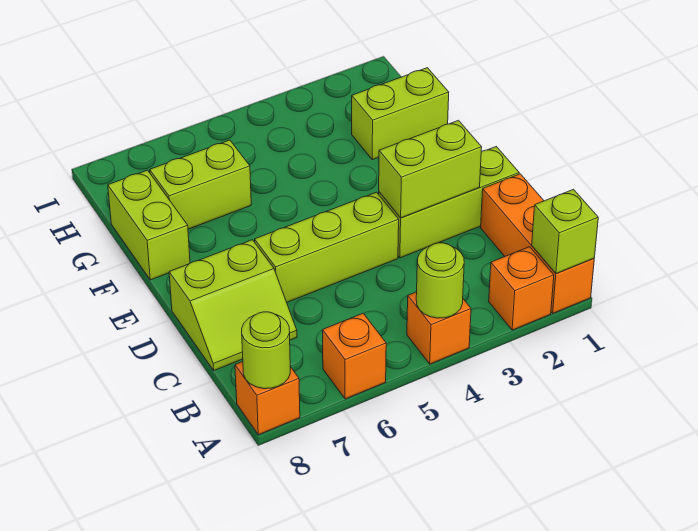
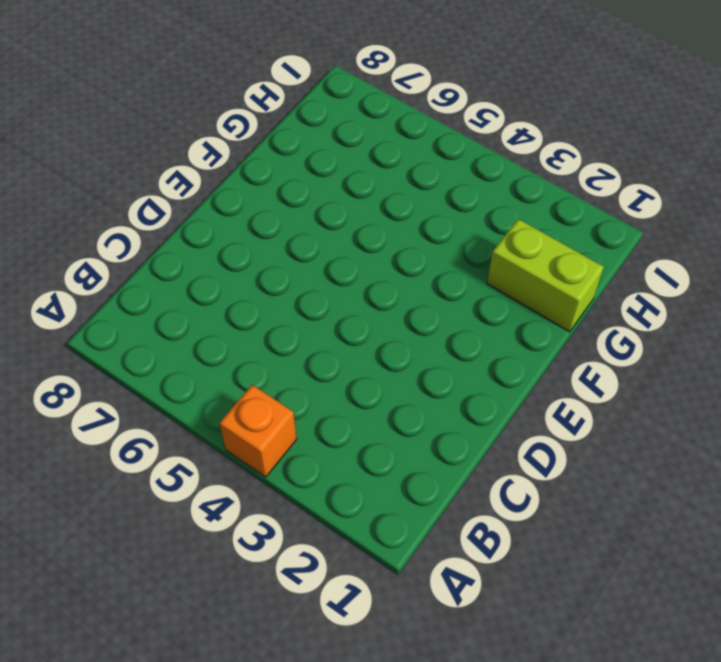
none -> orange 1x3 brick [481,174,594,313]
none -> orange 1x1 brick [489,247,554,330]
none -> orange 1x1 brick [323,313,386,399]

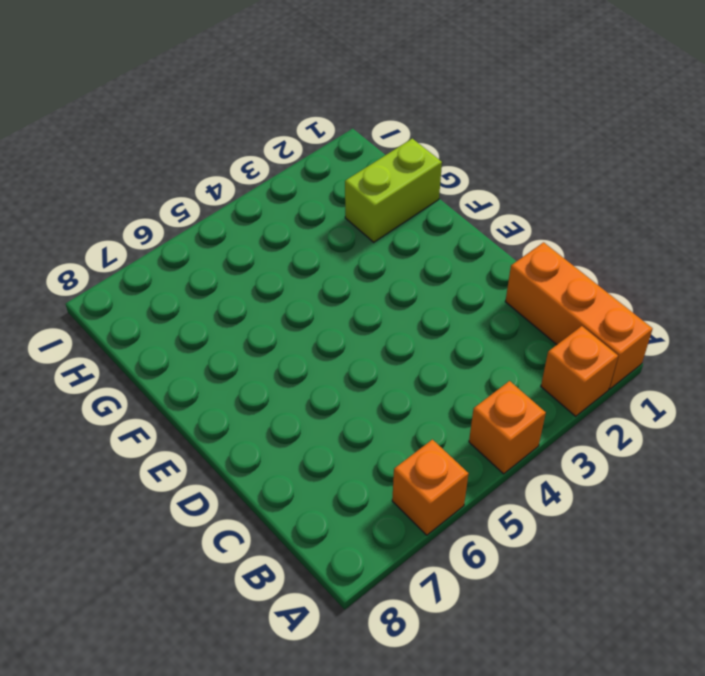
none -> orange 1x1 brick [235,362,300,435]
none -> lime 2x2 slope [169,240,297,370]
none -> lime 1x3 brick [379,147,519,258]

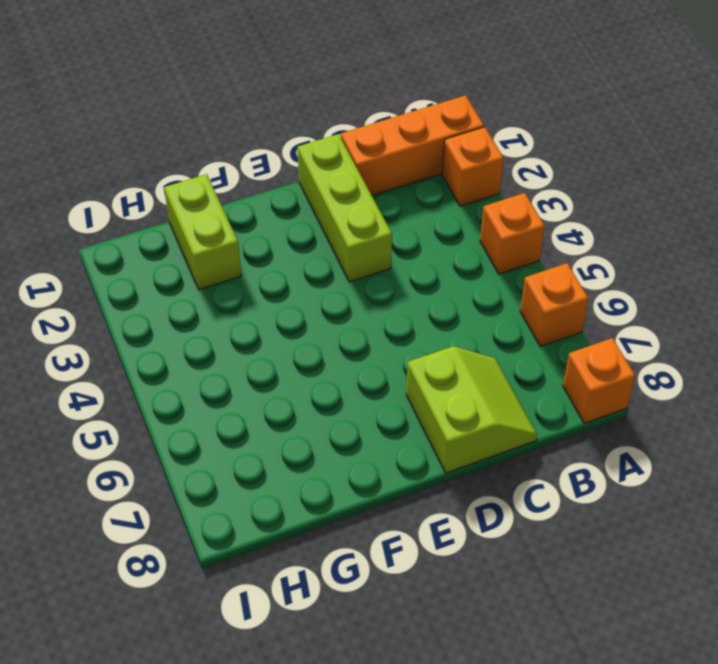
none -> lime 1x3 brick [255,192,399,302]
none -> lime 1x2 brick [108,170,190,280]
none -> lime 1x2 brick [150,140,251,229]

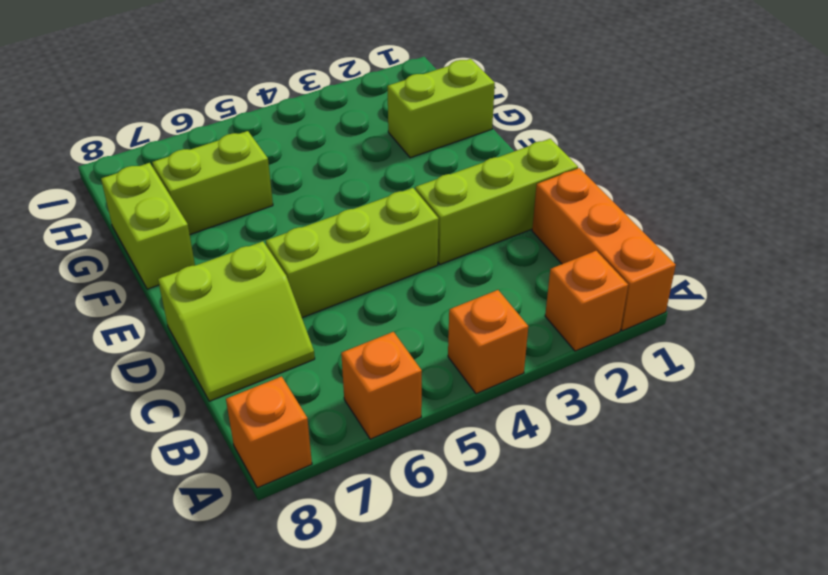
none -> lime 1x1 brick [532,189,598,273]
none -> lime 1x1 round brick [416,243,464,318]
none -> lime 1x1 round brick [242,312,290,389]

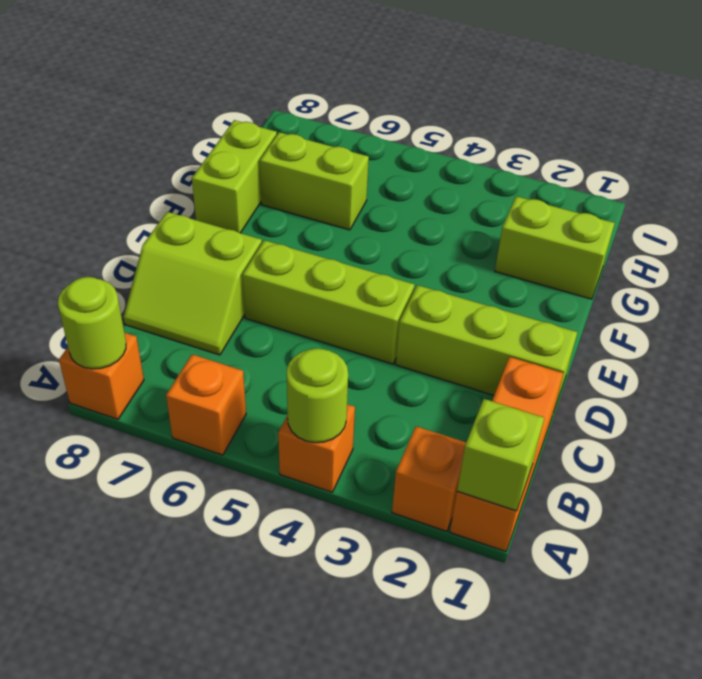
none -> lime 1x2 brick [379,120,482,218]

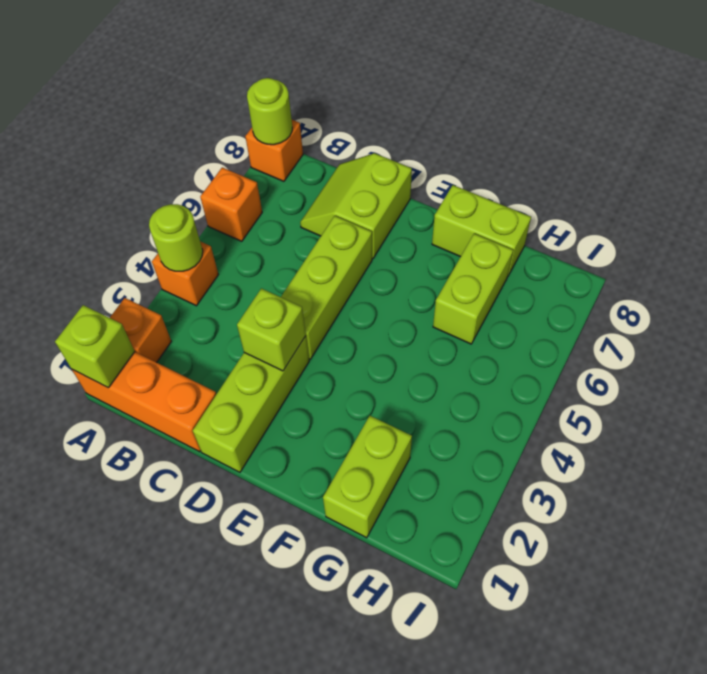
lime 1x1 brick [237,288,306,371] -> lime 1x2 brick [379,120,482,218]

